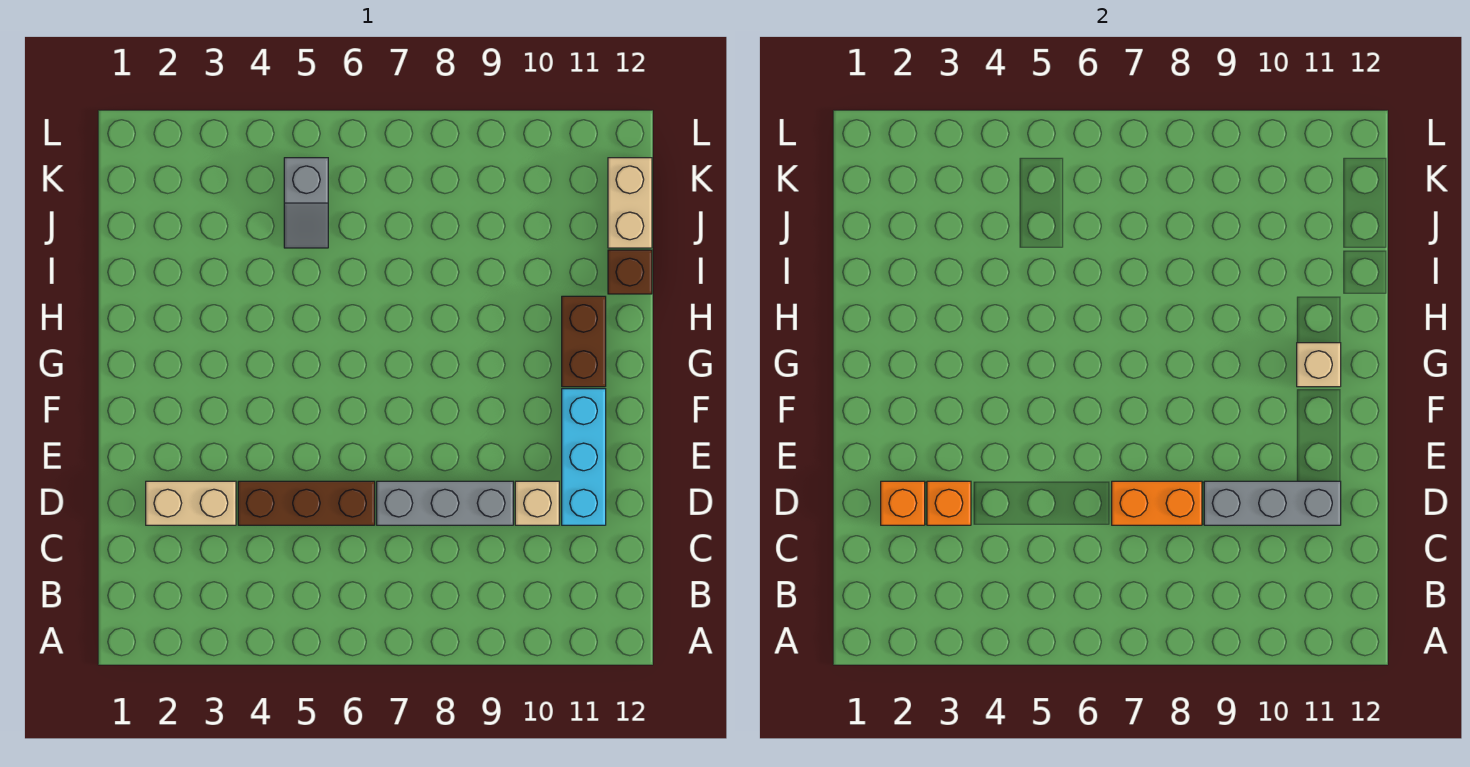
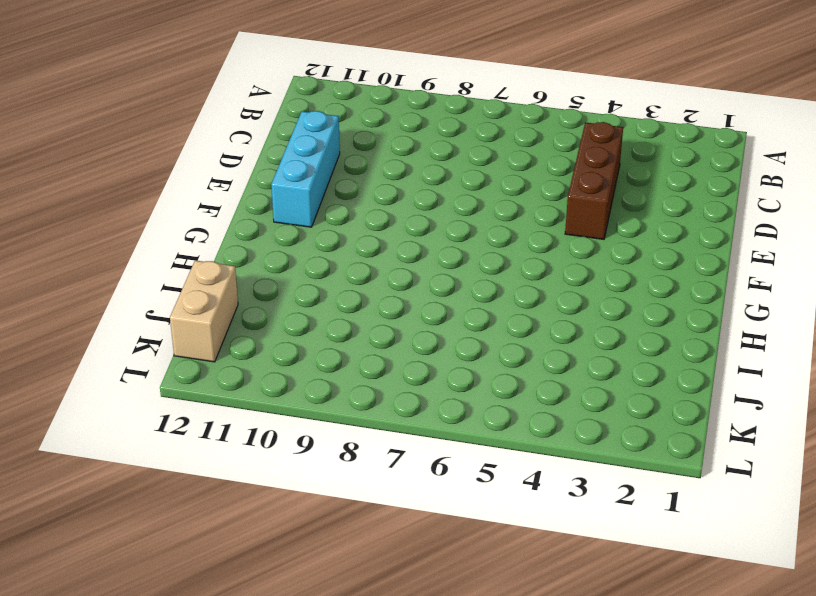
brown 1x3 brick [565,122,623,239] -> brown 1x3 brick turned to [238,481,375,525]
none -> tan 1x2 brick [146,481,236,525]
none -> grey 1x3 brick [377,481,513,525]
none -> tan 1x1 brick [515,481,559,525]

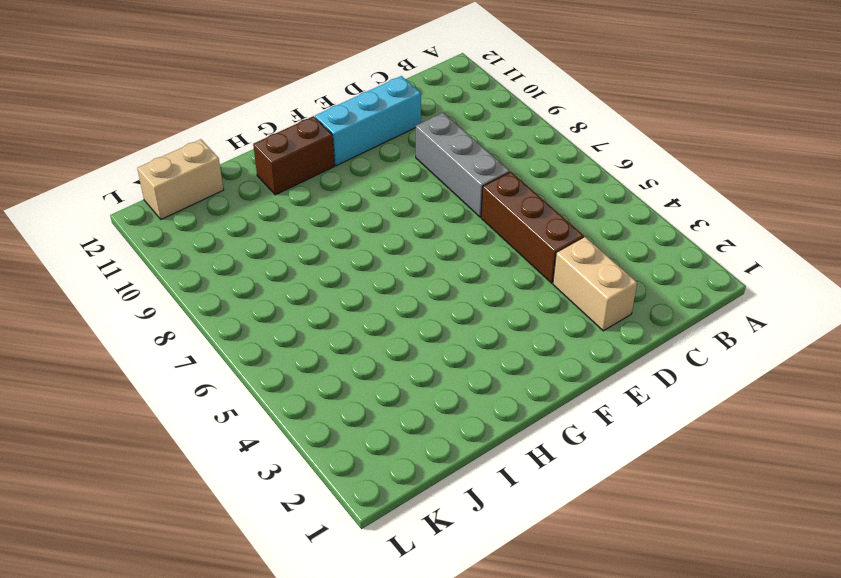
none -> tan 1x1 brick [515,481,559,525]
none -> brown 1x1 brick [608,250,652,294]
none -> grey 1x2 slope [284,158,328,248]

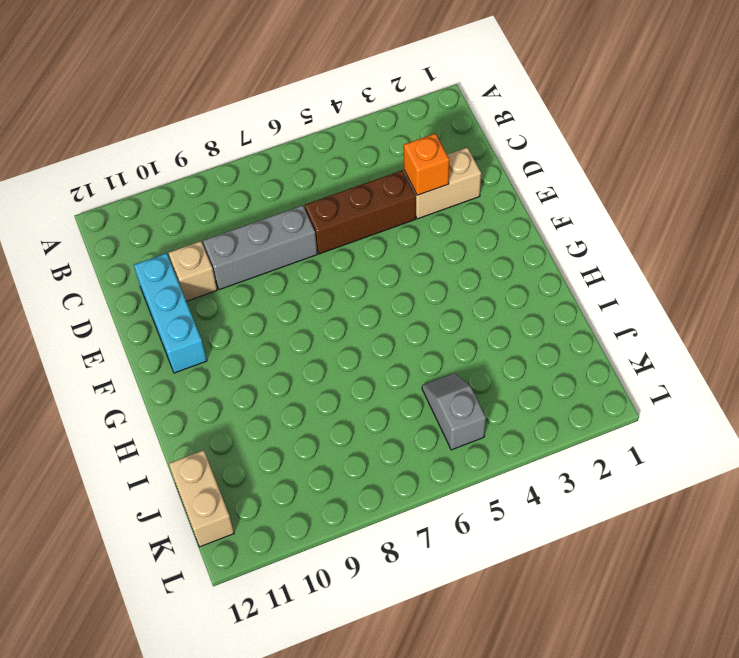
none -> brown 1x2 brick [562,296,606,387]
none -> brown 1x1 brick [608,250,652,294]
none -> orange 1x1 brick [881,481,925,525]

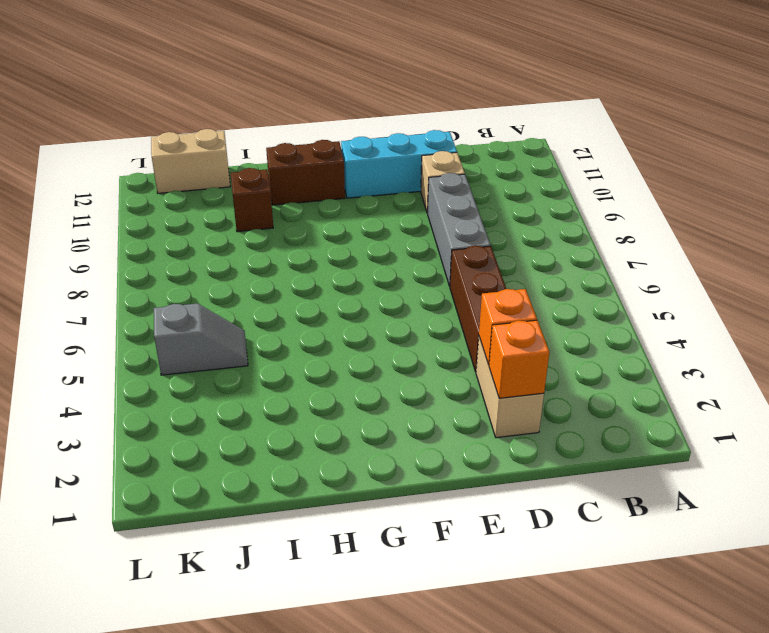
brown 1x1 brick [231,168,273,232] -> brown 1x1 brick moved to [608,250,652,294]
none -> orange 1x2 brick [1112,481,1202,525]
none -> grey 1x3 brick [1204,481,1341,525]
none -> tan 1x1 brick [1297,343,1341,387]

